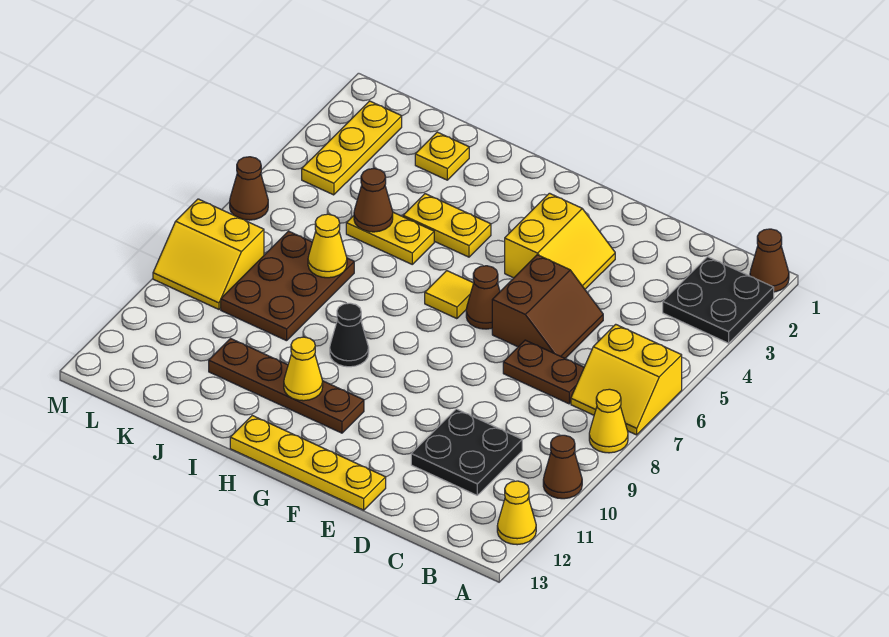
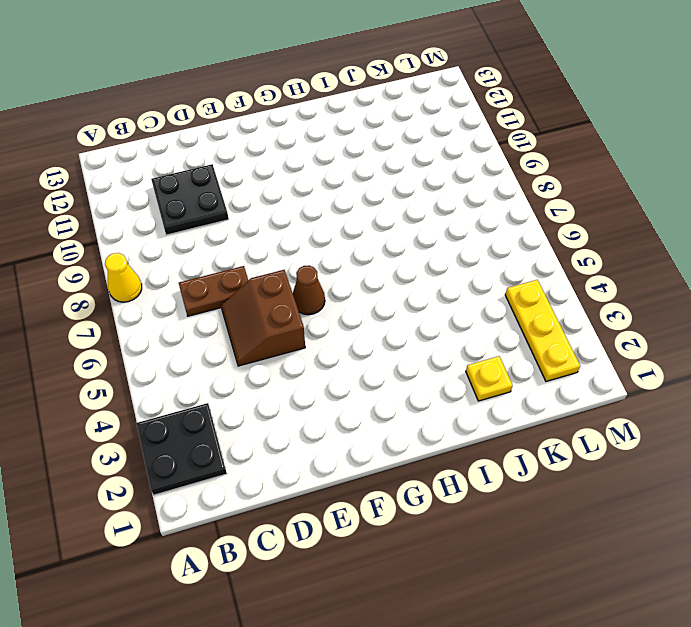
none -> brown 1x1 cone [750,229,789,292]
none -> yellow 2x2 slope [571,324,682,435]
none -> brown 1x1 cone [543,435,582,499]

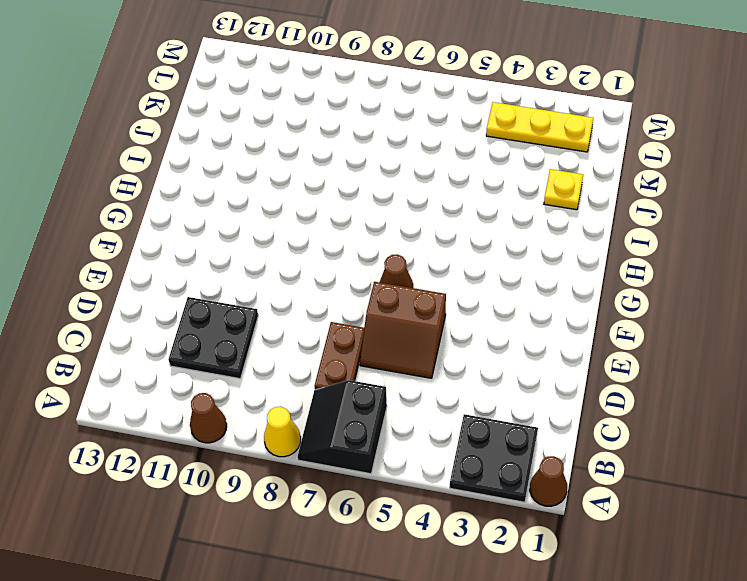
black 2x2 slope [297,380,387,474] -> yellow 2x2 slope [571,324,682,435]
none -> yellow 1x1 cone [497,481,536,545]
none -> yellow 2x2 slope [505,193,615,289]
none -> yellow 1x4 plate [230,416,386,510]

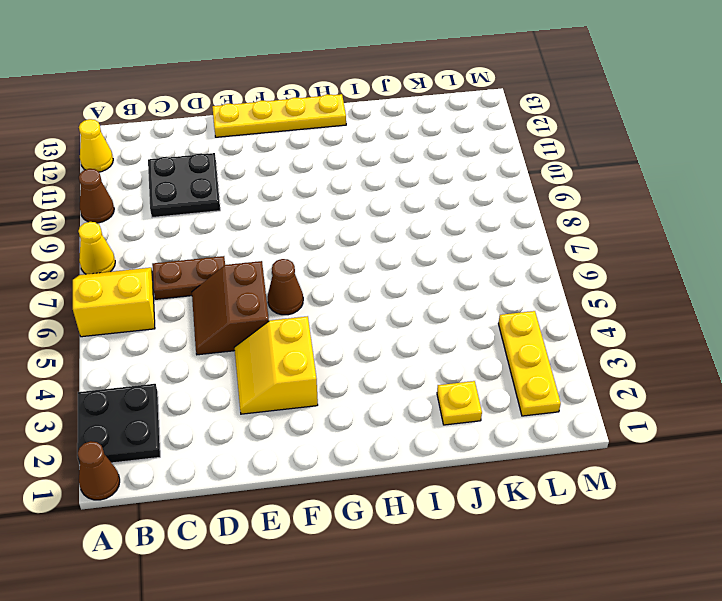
none -> yellow 1x1 tile [425,271,474,319]
none -> brown 1x4 plate [209,339,364,433]
none -> yellow 1x2 plate [403,194,491,257]

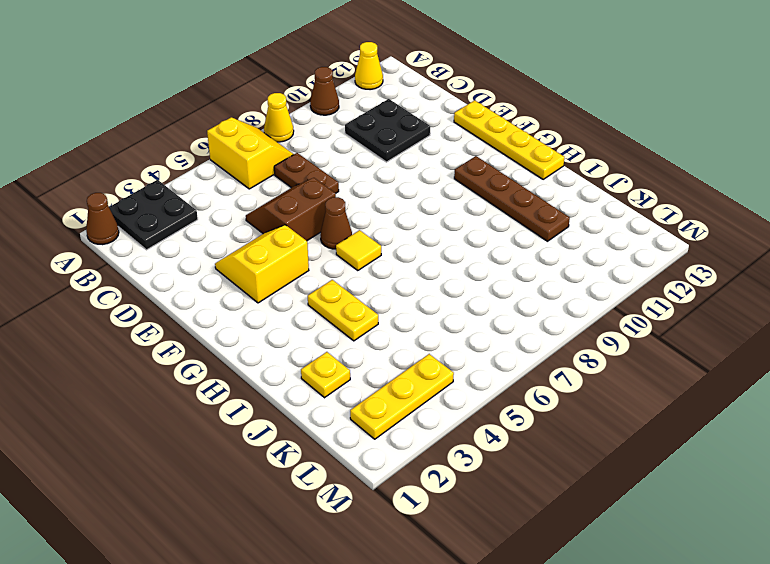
none -> black 1x1 cone [330,303,369,367]
none -> yellow 1x2 plate [346,212,434,264]
none -> brown 2x3 plate [221,231,354,341]

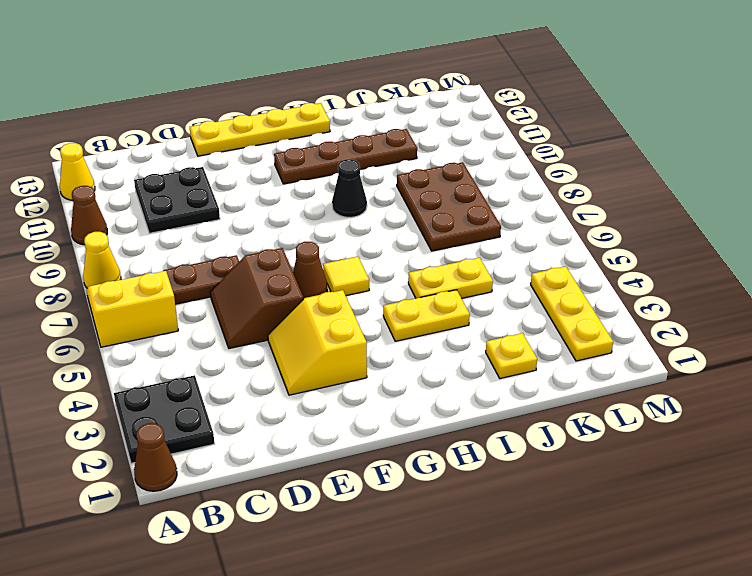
none -> yellow 2x2 slope [153,199,264,309]
none -> brown 1x1 cone [230,157,268,220]
none -> yellow 1x1 cone [284,337,323,401]

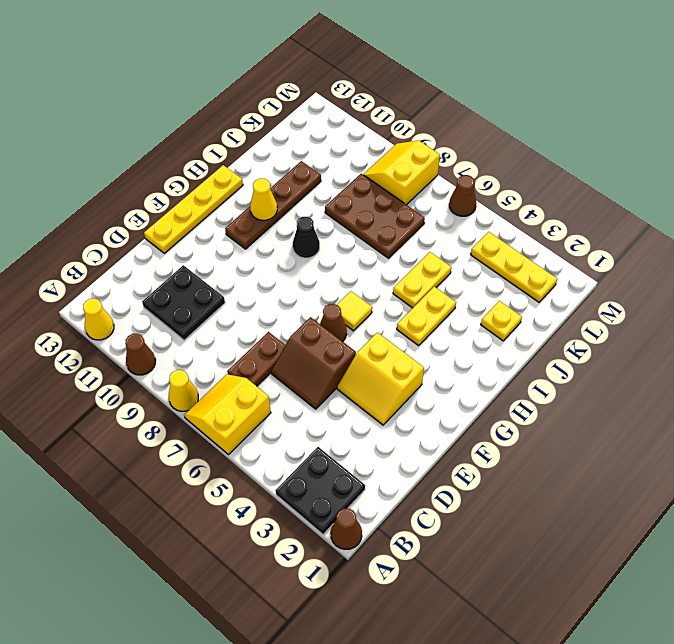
none -> brown 1x1 cone [354,168,393,232]
none -> yellow 1x1 cone [308,214,347,278]

